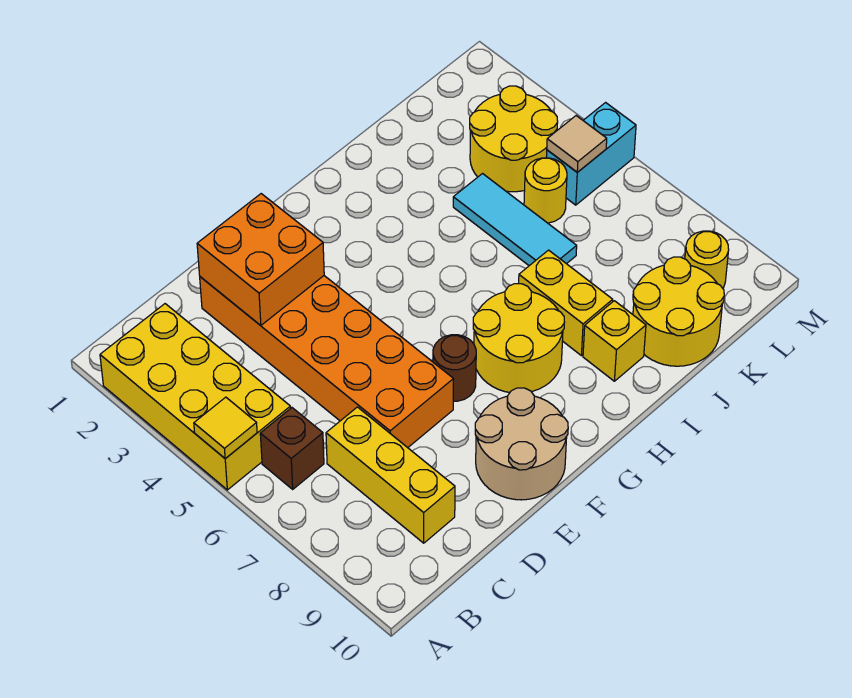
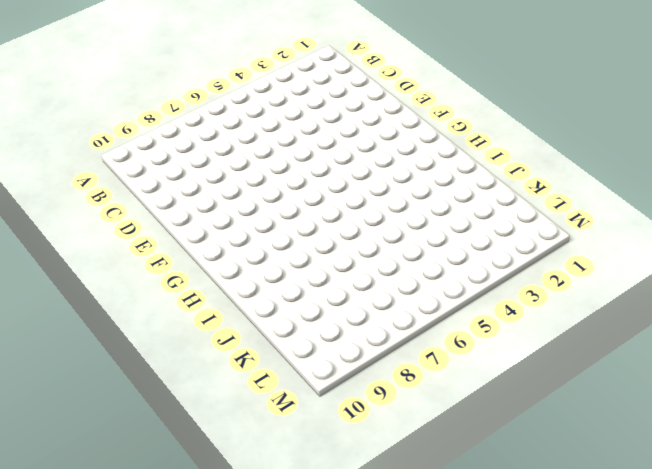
none -> yellow 2x4 brick [100,304,291,490]
none -> brown 1x1 brick [260,408,324,489]
none -> yellow 1x3 brick [326,407,455,543]

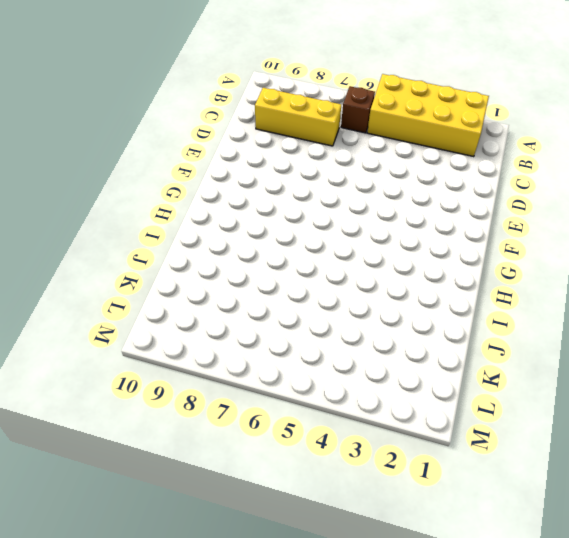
none -> orange 2x6 brick [200,276,453,448]
none -> tan 2x2 round brick [475,388,568,500]
none -> brown 1x1 round brick [433,335,476,401]

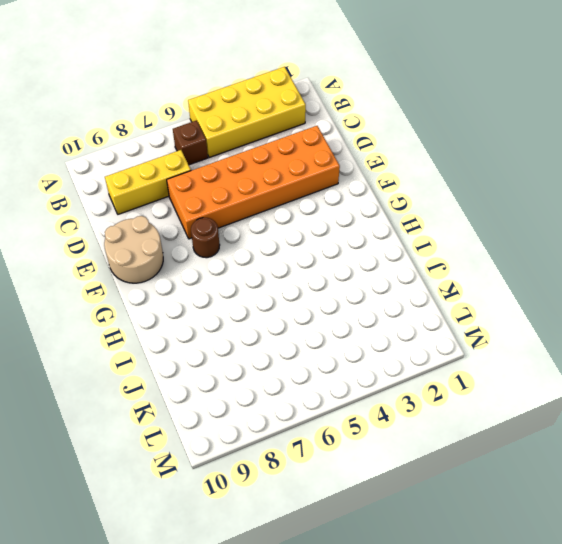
none -> yellow 2x2 round brick [473,284,565,393]
none -> yellow 1x2 brick [519,250,613,356]
none -> yellow 1x1 brick [583,301,646,381]

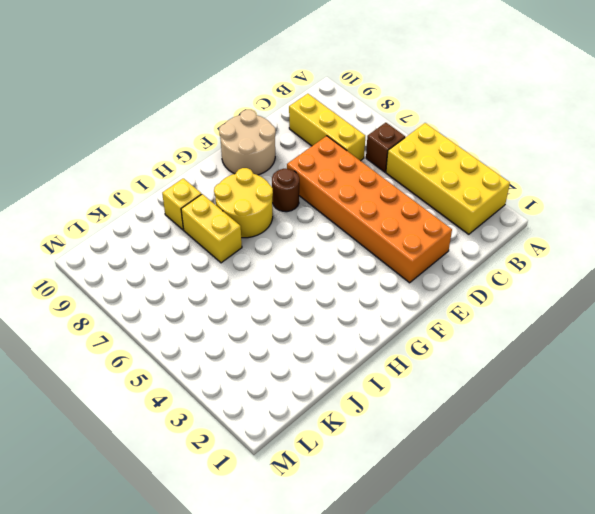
none -> cyan 1x3 tile [453,174,577,266]
none -> yellow 2x2 round brick [633,257,724,366]
none -> yellow 2x2 round brick [470,86,558,192]

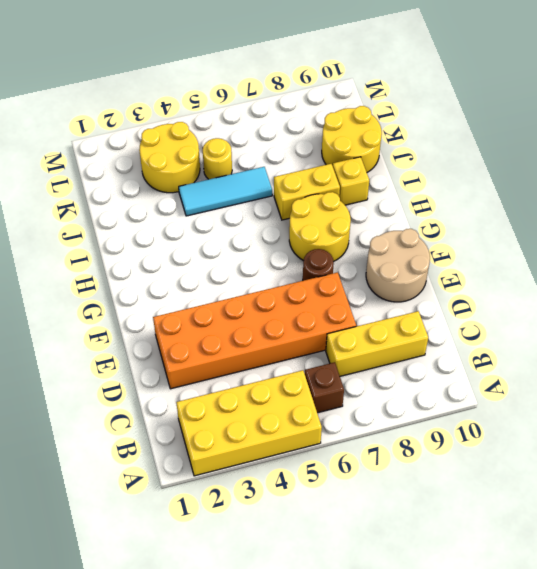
none -> cyan 1x2 brick [546,103,636,205]
none -> yellow 1x1 round brick [685,231,729,288]
none -> yellow 1x1 tile [194,397,257,459]

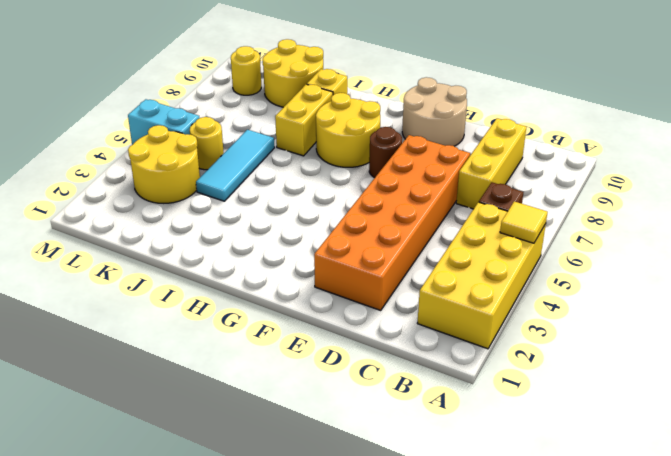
none -> orange 2x2 brick [197,194,324,325]
none -> tan 1x1 tile [547,116,607,172]

